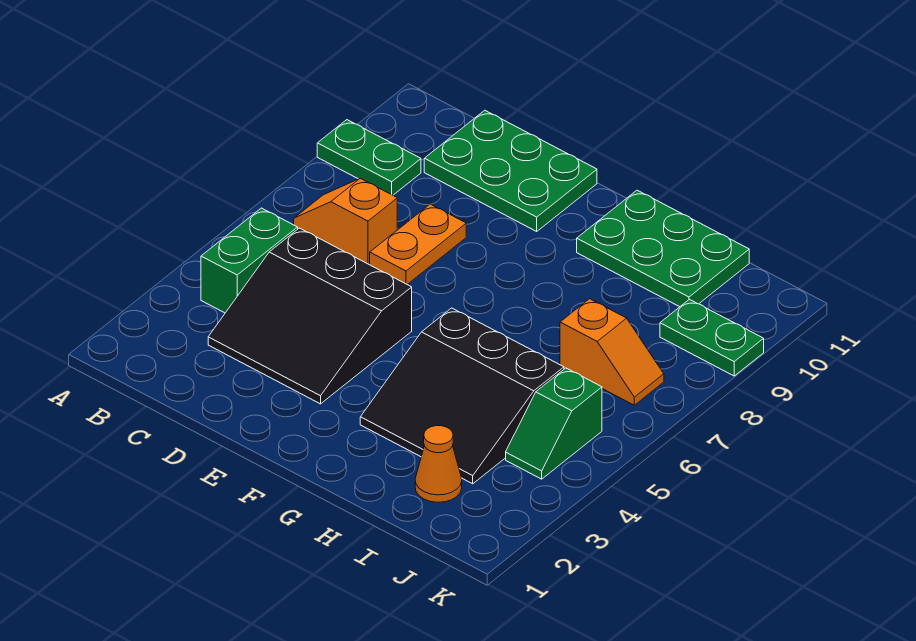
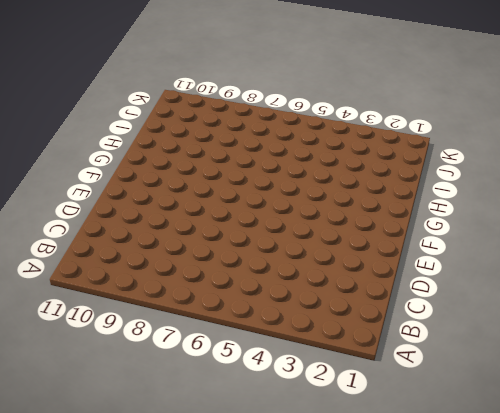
none -> green 1x2 plate [317,120,421,195]
none -> green 1x2 brick [201,208,298,313]
none -> orange 1x2 slope [294,178,397,264]

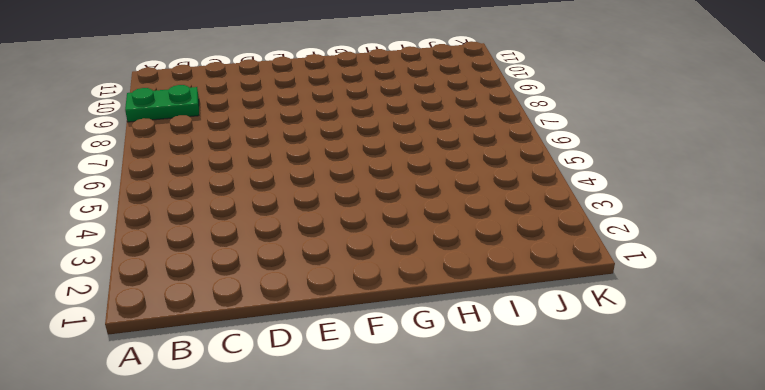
none -> green 1x2 brick [201,208,298,313]
none -> orange 1x2 slope [294,178,397,264]
none -> black 3x3 slope [208,228,412,404]

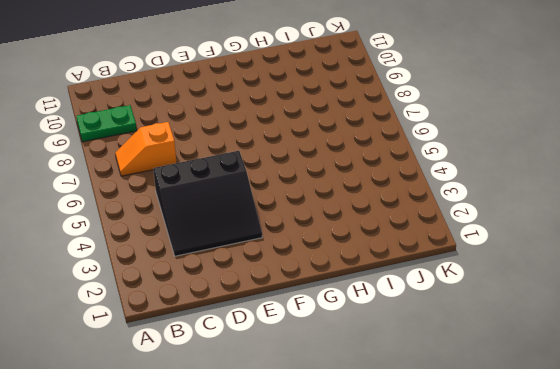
none -> green 1x2 brick [201,208,298,313]
none -> green 2x3 plate [424,110,597,231]
none -> orange 1x2 plate [369,204,466,285]

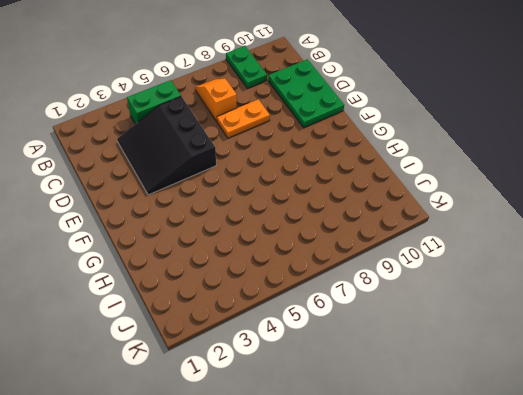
none -> black 3x3 slope [360,308,564,484]
none -> green 2x3 plate [577,190,749,307]
none -> orange 1x1 cone [415,426,462,502]

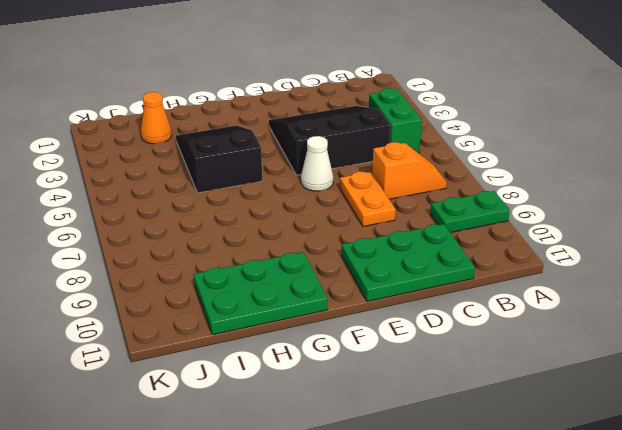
white 1x1 cone [301,136,333,191] -> none
black 2x3 slope [176,125,262,193] -> black 3x3 slope [360,308,564,484]
none -> orange 1x2 slope [560,299,664,405]
none -> green 1x2 slope [506,368,602,479]
none -> green 1x2 plate [660,299,764,376]

